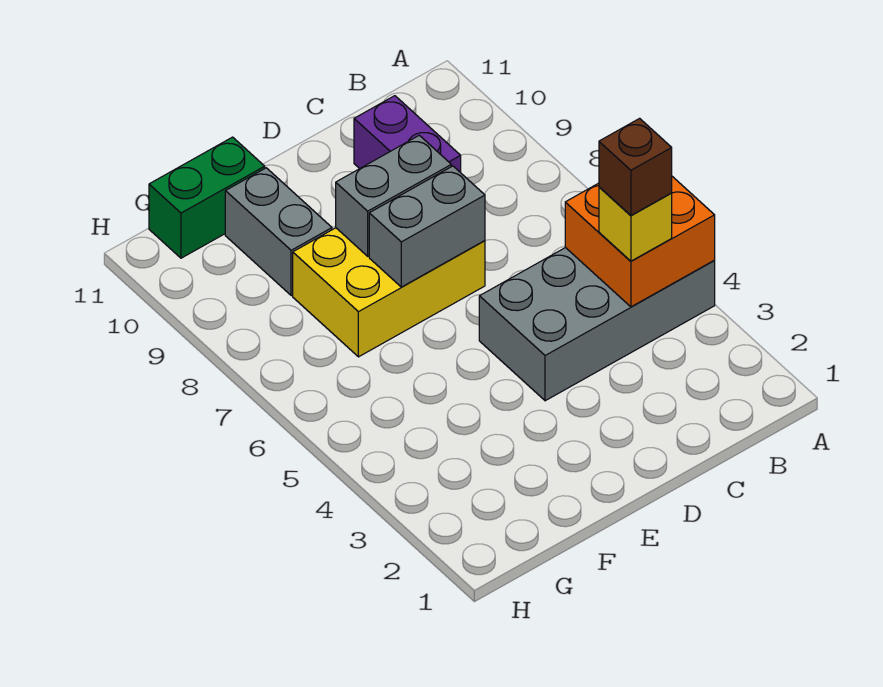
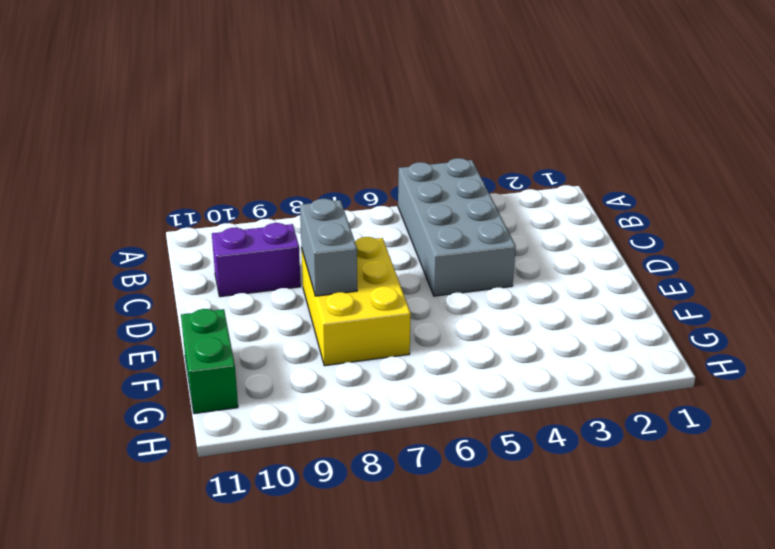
none -> grey 1x2 brick [225,168,332,296]
none -> orange 2x2 brick [565,177,715,307]

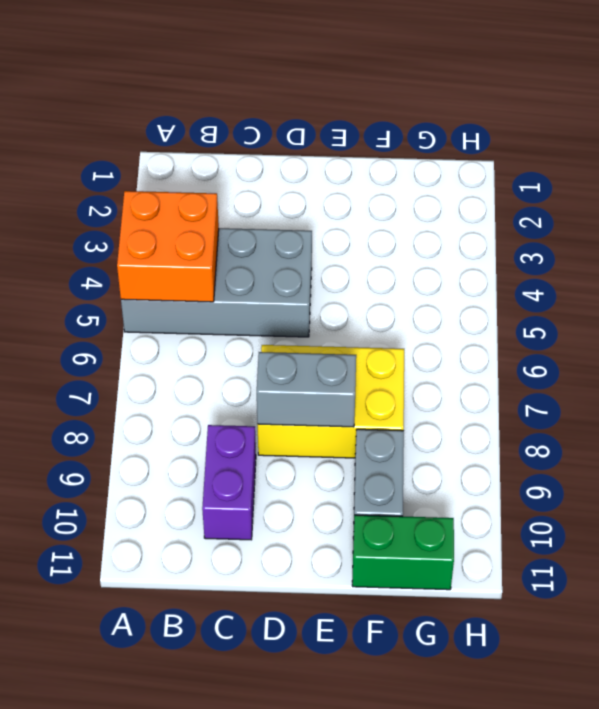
none -> grey 1x2 brick [369,166,485,287]
none -> yellow 1x1 brick [599,187,672,261]

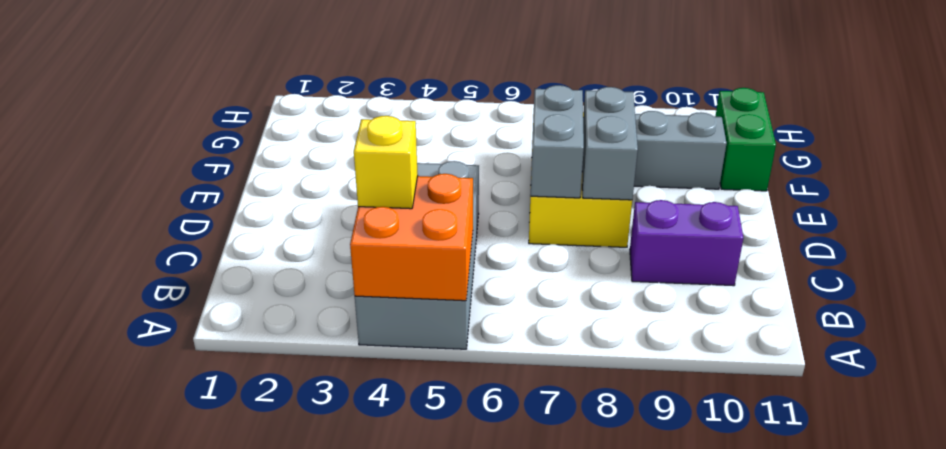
none -> brown 1x1 brick [599,118,672,215]

